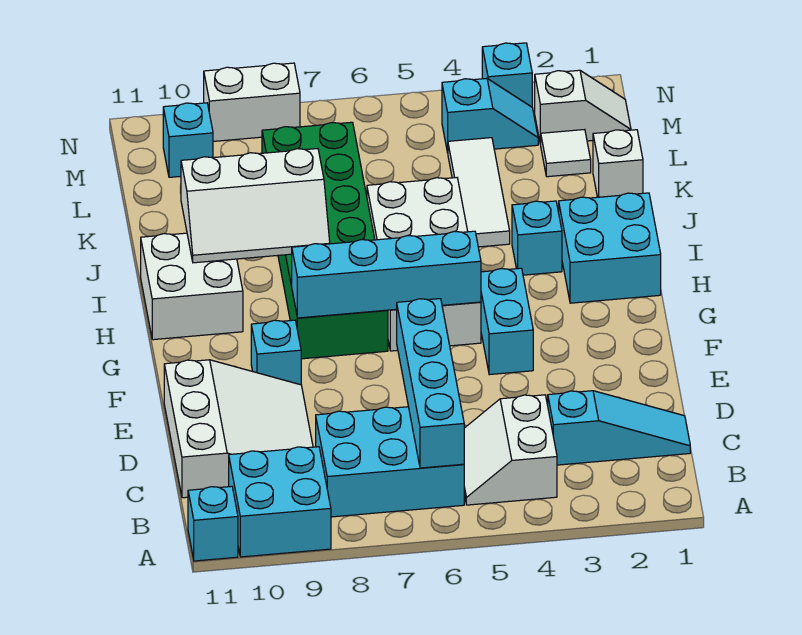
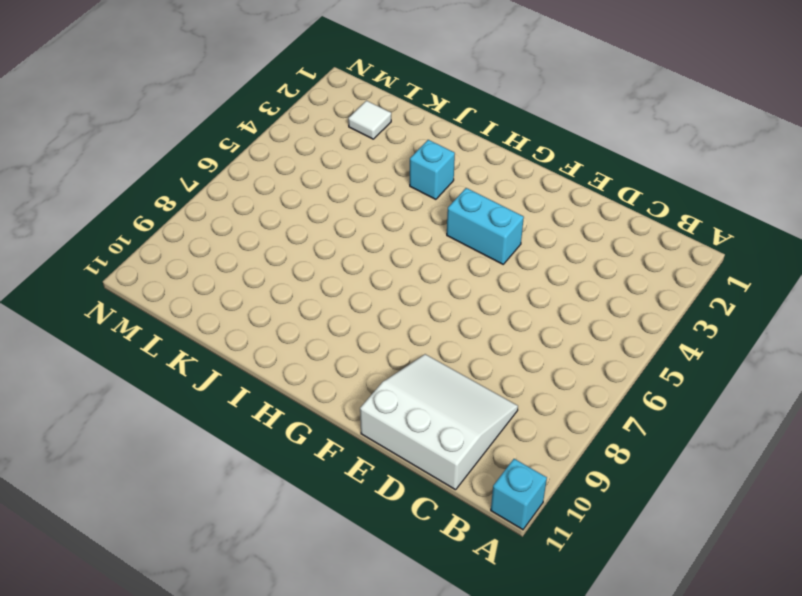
none -> cyan 2x2 brick [229,447,331,557]
none -> white 2x2 slope [464,395,557,505]
none -> cyan 2x3 brick [316,407,464,517]

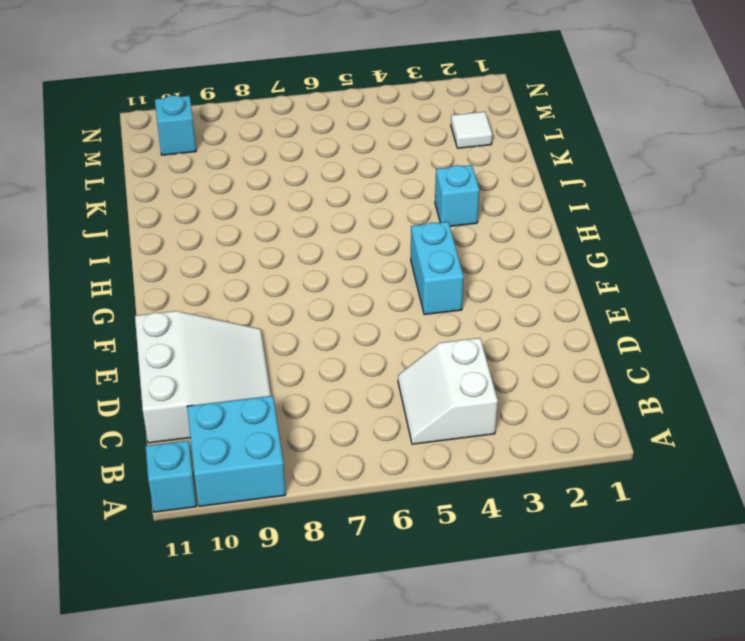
none -> cyan 2x3 brick [316,407,464,517]
none -> cyan 1x3 slope [548,391,690,465]
none -> cyan 1x1 brick [251,320,301,385]

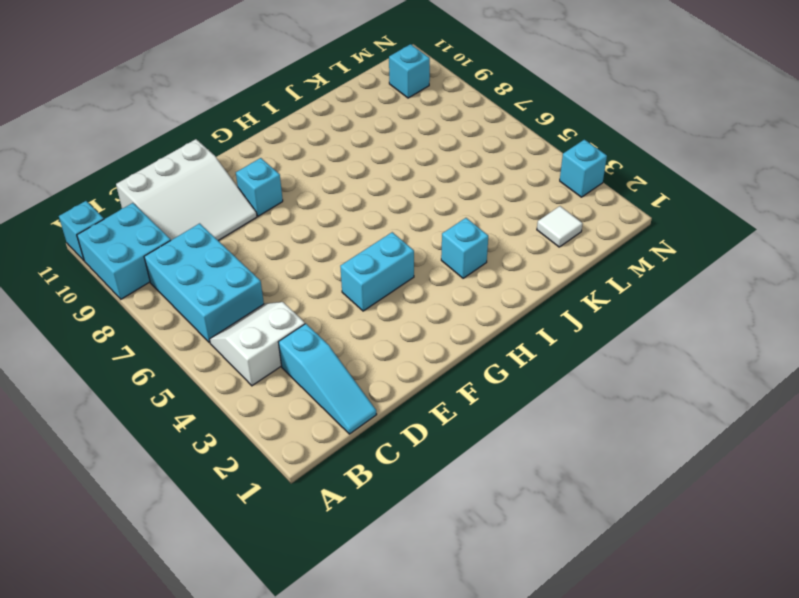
none -> white 2x4 brick [367,178,481,351]
none -> green 2x6 brick [262,122,388,359]
none -> cyan 2x2 brick [559,193,661,303]

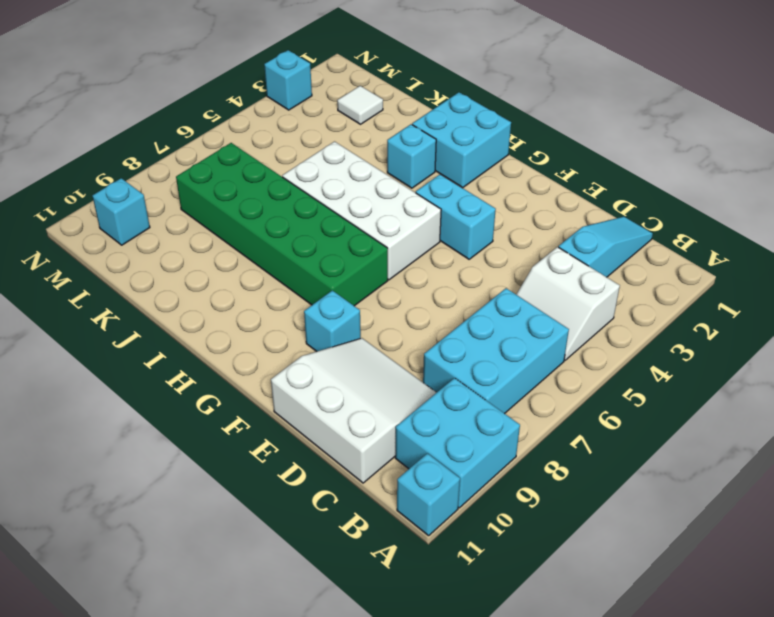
none -> white 2x2 brick [141,233,243,340]
none -> white 1x3 tile [448,138,510,247]
none -> white 1x1 brick [593,130,643,197]

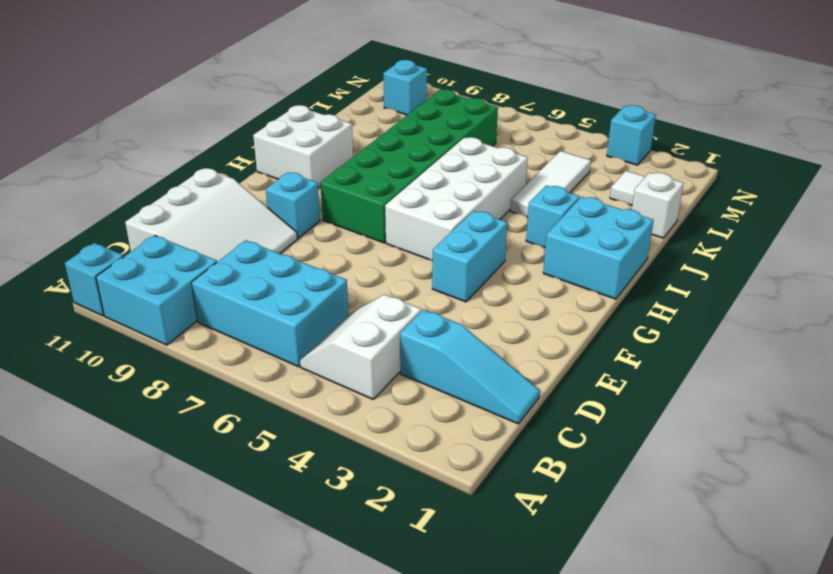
none -> white 1x2 slope [535,70,631,145]
none -> cyan 1x2 slope [442,78,538,153]
none -> white 1x2 brick [204,63,300,141]

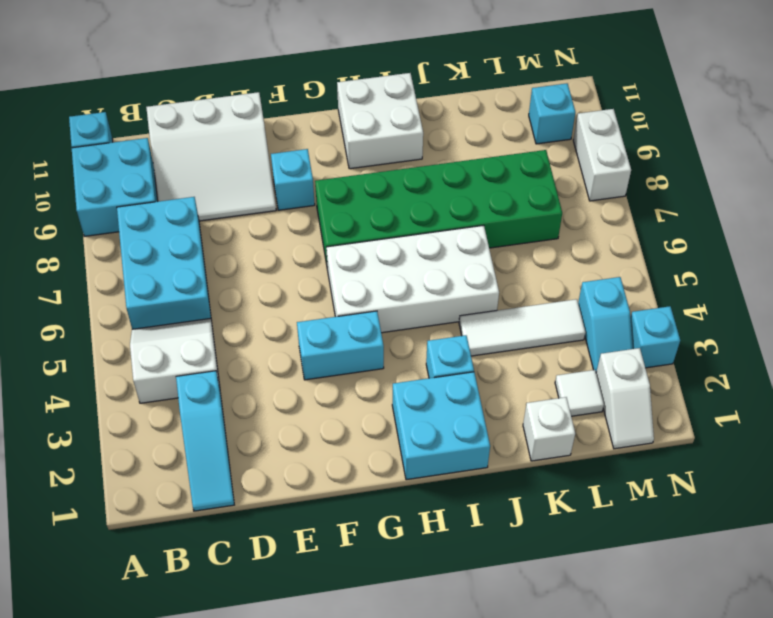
none -> cyan 1x4 brick [397,299,464,468]
none -> cyan 1x4 brick [292,231,481,318]
none -> white 2x3 slope [181,149,330,263]

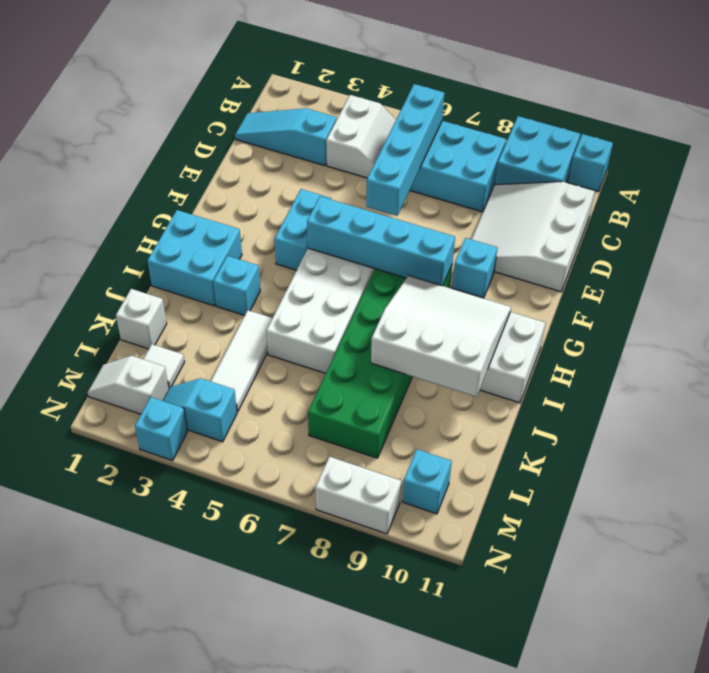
white 3x3 slope [371,276,511,397] -> white 2x3 slope [181,149,330,263]

